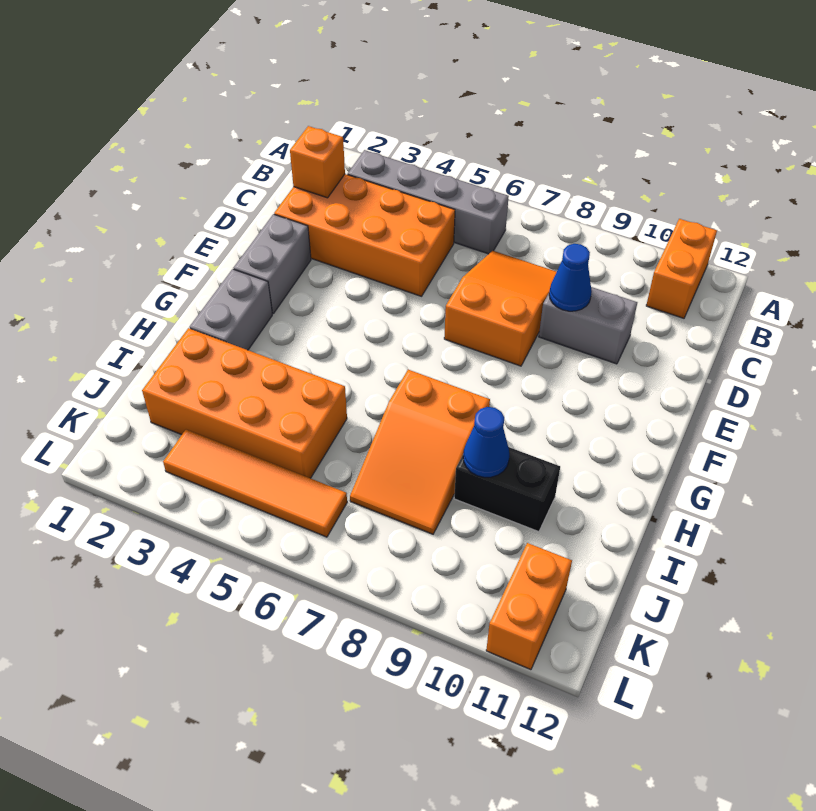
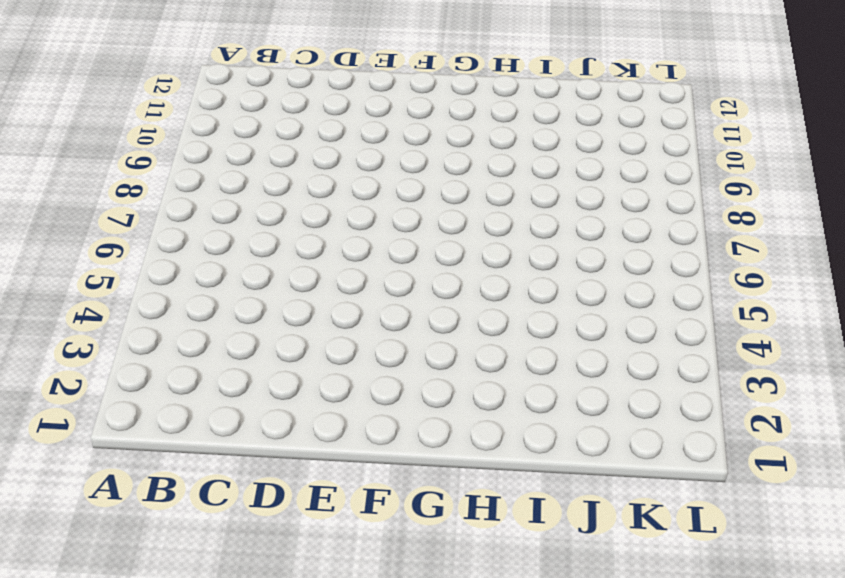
none -> orange 1x2 brick [646,219,717,318]
none -> grey 1x4 brick [348,150,509,254]
none -> orange 2x4 brick [274,174,455,296]

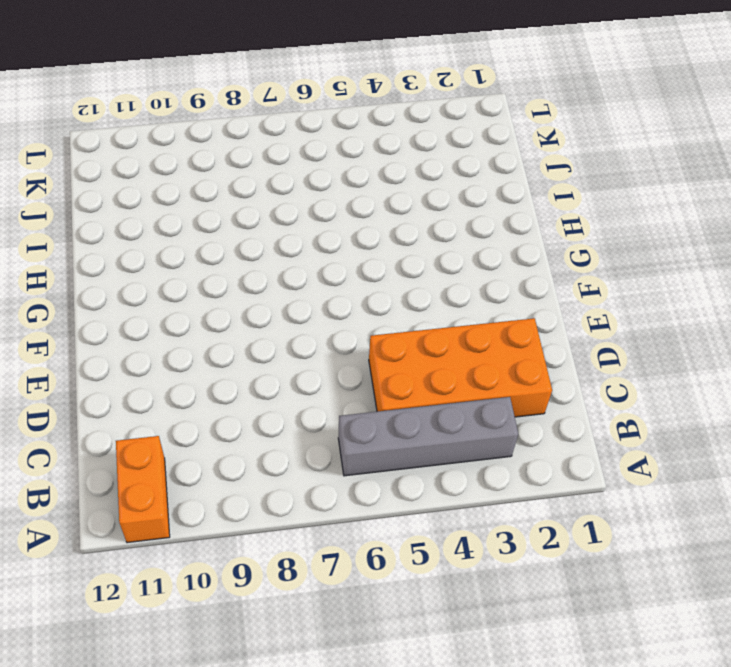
none -> orange 2x3 slope [444,251,556,366]
none -> grey 1x2 brick [539,287,637,364]
none -> grey 1x2 brick [233,214,311,314]

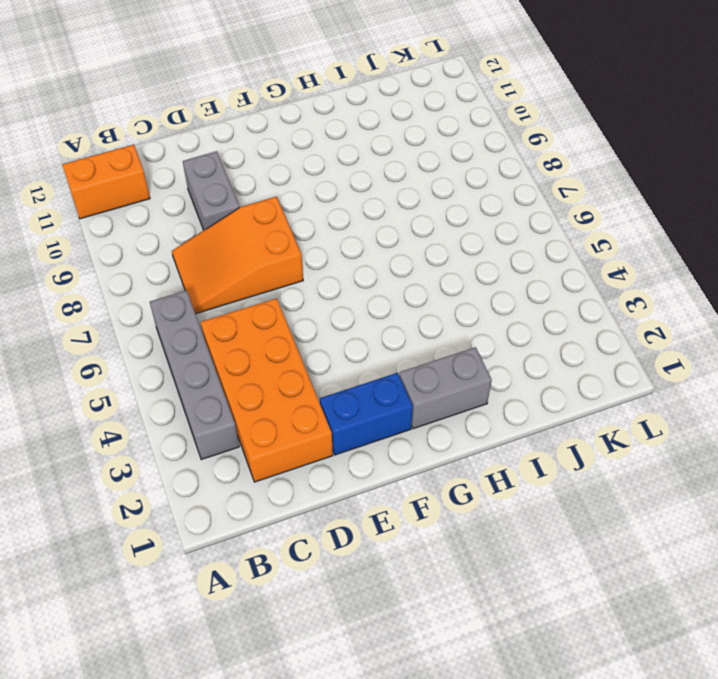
blue 1x2 brick [320,373,413,455] -> grey 1x2 brick [233,214,311,314]
none -> orange 2x3 slope [350,370,490,534]
none -> orange 2x4 brick [142,328,347,478]
none -> black 1x2 brick [454,447,560,532]

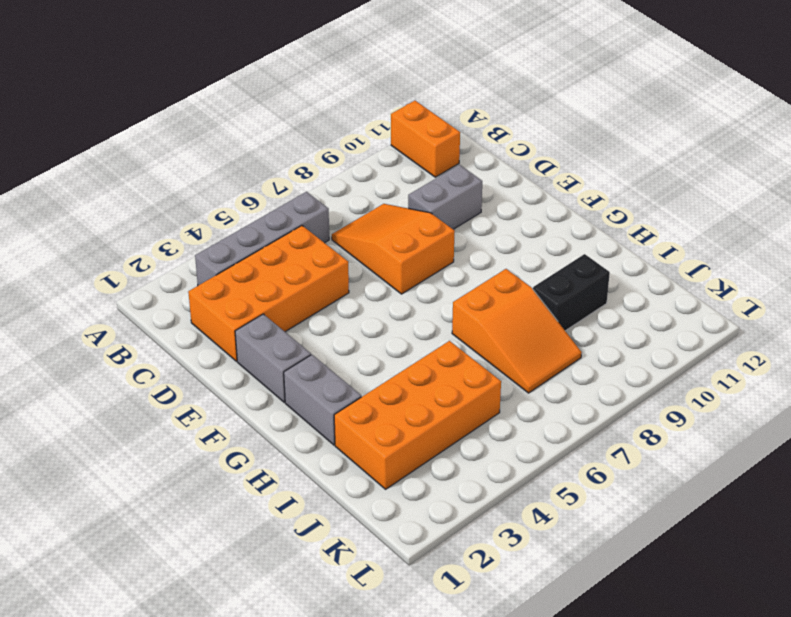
none -> orange 1x4 tile [163,429,347,537]
none -> orange 1x2 brick [486,543,572,670]
none -> orange 1x1 brick [290,126,345,198]

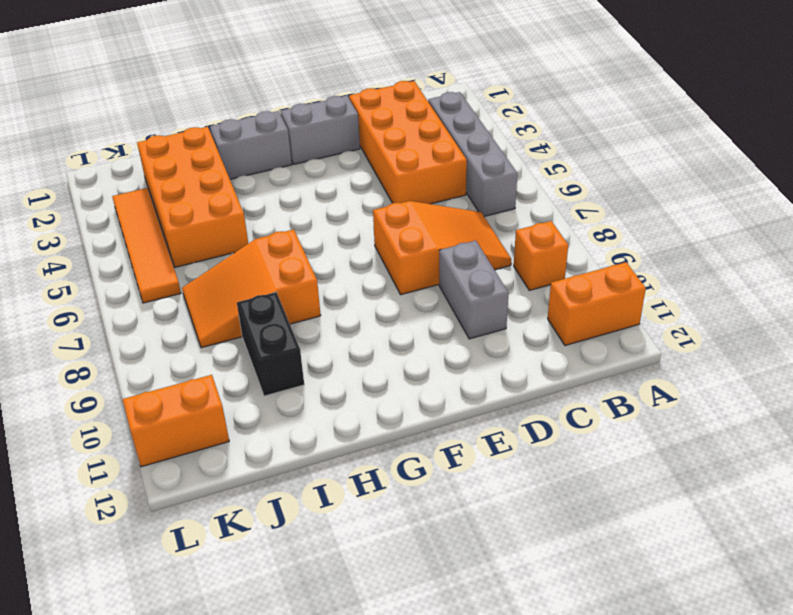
orange 1x1 brick [514,221,568,290] -> orange 1x1 brick moved to [290,126,345,198]
none -> blue 1x1 cone [549,244,592,311]
none -> blue 1x1 cone [463,407,509,477]

